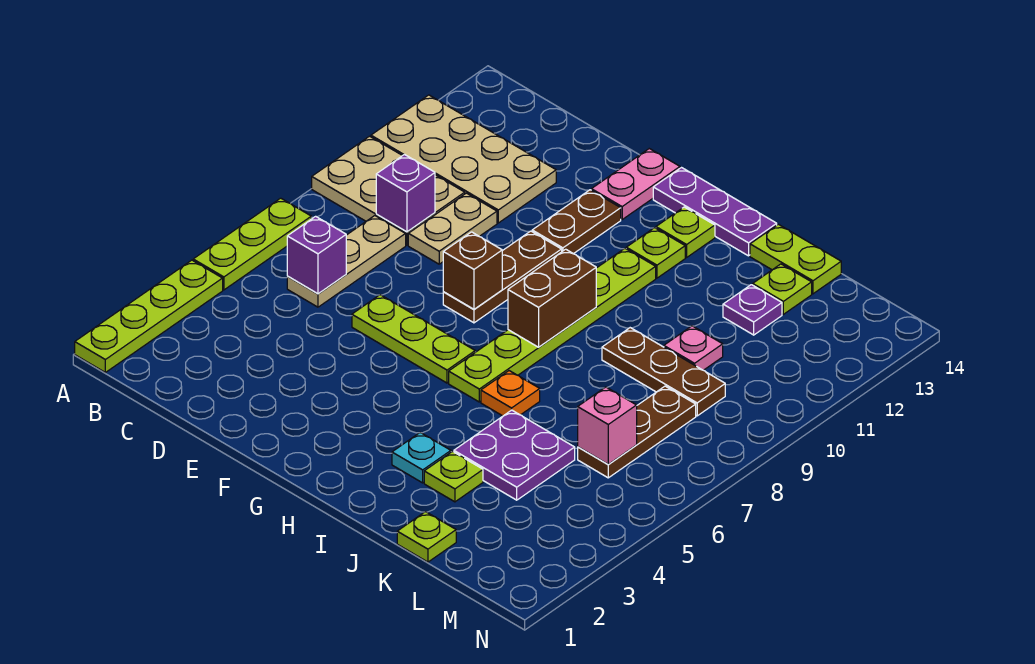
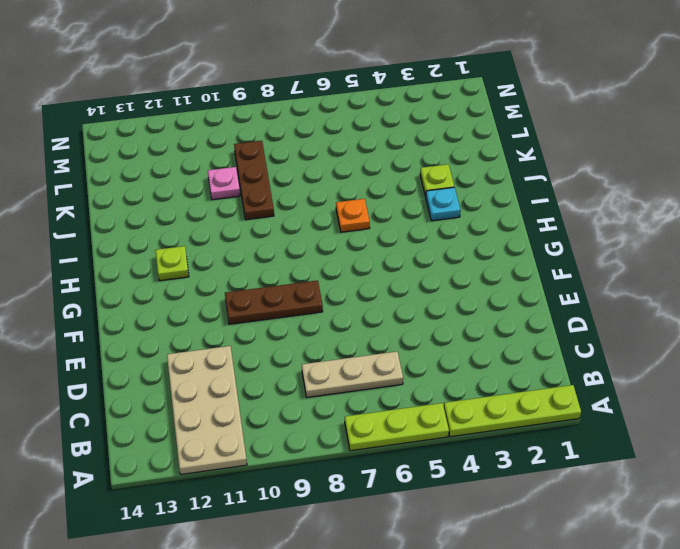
none -> tan 2x3 plate [312,136,465,245]
none -> tan 1x2 plate [408,193,497,264]
none -> lime 1x3 plate [352,295,475,383]
none -> brown 1x2 plate [532,190,621,254]

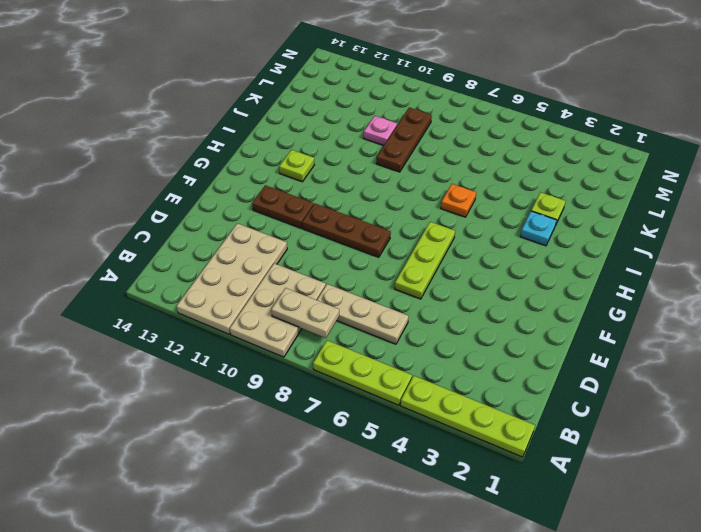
tan 1x2 plate [271,288,339,338] -> tan 1x2 plate moved to [408,193,497,264]
none -> pink 1x2 plate [591,149,680,219]
none -> purple 1x3 plate [653,168,777,256]
none -> lime 1x6 plate [449,249,656,402]
none -> lime 1x1 plate [656,207,715,257]

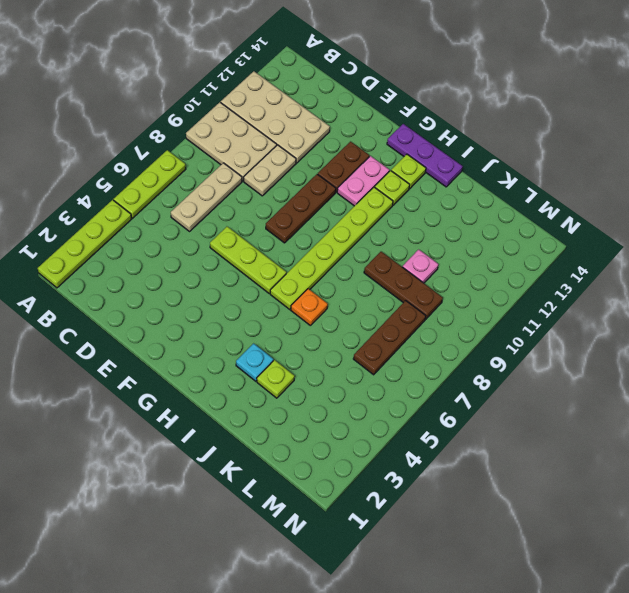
pink 1x2 plate [337,156,389,206] -> pink 1x2 plate moved to [591,149,680,219]
none -> purple 2x2 plate [454,410,575,500]
none -> lime 1x2 plate [750,224,841,294]
none -> lime 1x1 plate [397,512,456,562]
none -> purple 1x1 plate [723,285,782,335]

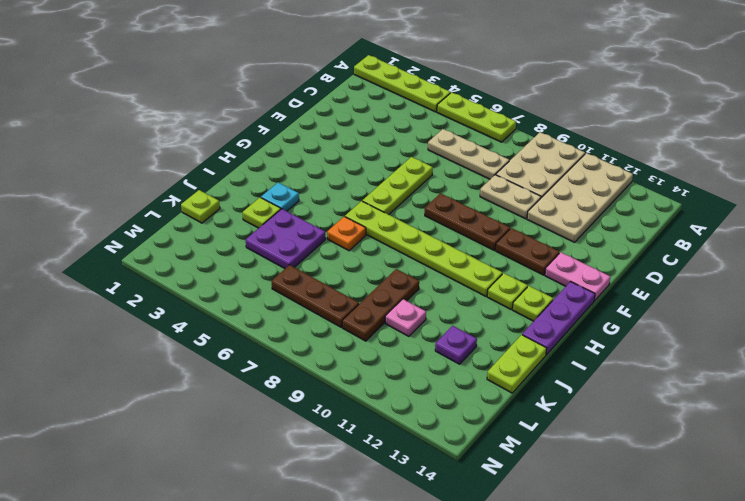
none -> lime 1x1 plate [753,264,812,314]
none -> purple 1x1 brick [287,216,346,294]
none -> purple 1x1 brick [376,155,435,232]
none -> brown 1x1 brick [443,232,502,309]

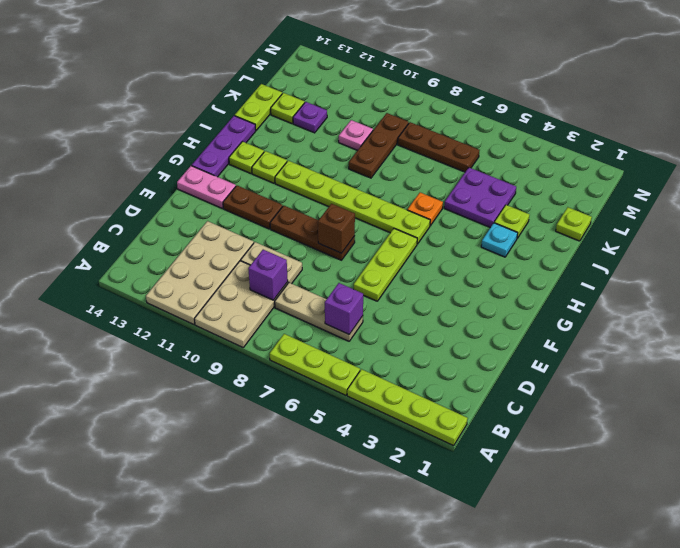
none -> brown 1x2 brick [508,249,596,347]
none -> pink 1x1 brick [578,387,637,464]

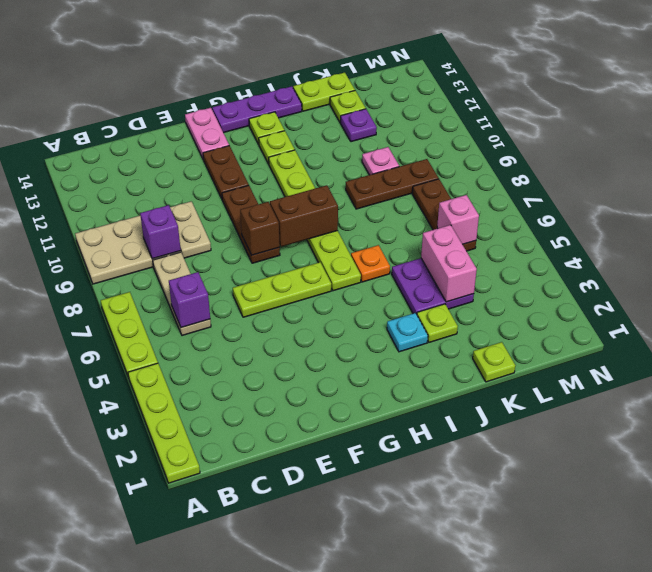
brown 1x2 brick [270,185,338,247] -> brown 1x2 brick turned to [508,249,596,347]
pink 1x2 brick [421,225,477,302] -> none
none -> tan 2x4 plate [371,95,556,223]

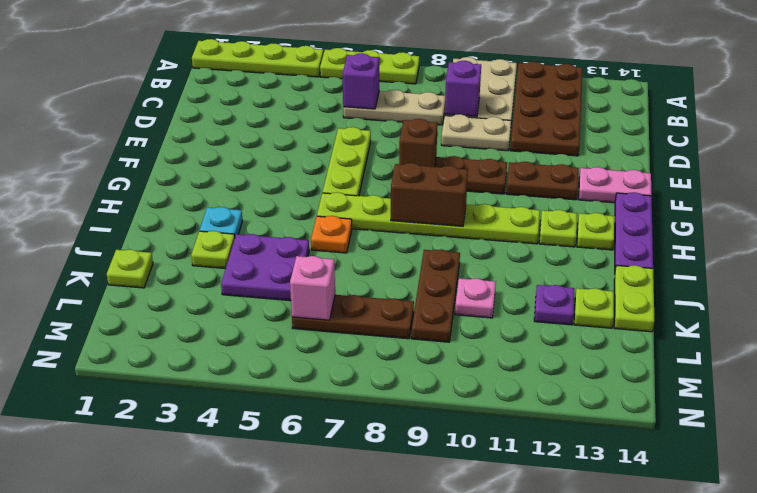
brown 2x4 plate [510,62,582,156] -> tan 2x4 plate [371,95,556,223]

